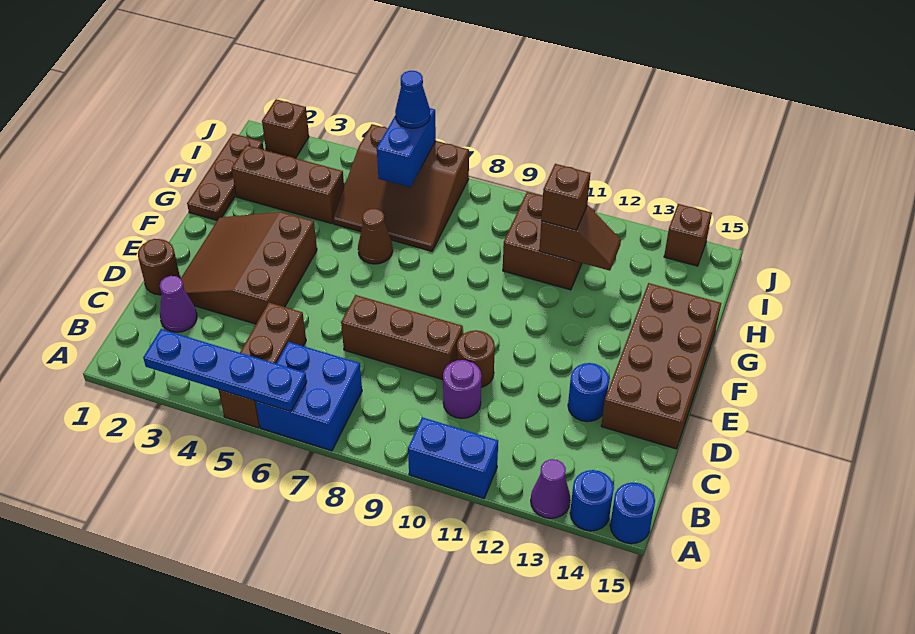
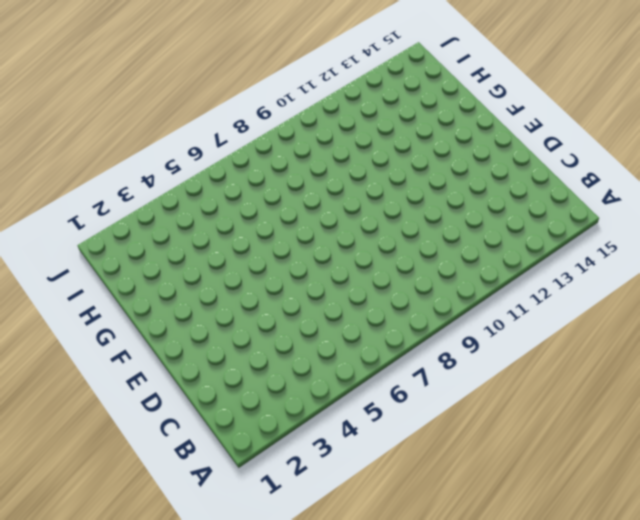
none -> brown 1x3 brick [219,303,306,428]
none -> blue 2x2 brick [256,342,362,451]
none -> blue 1x2 brick [408,417,498,498]

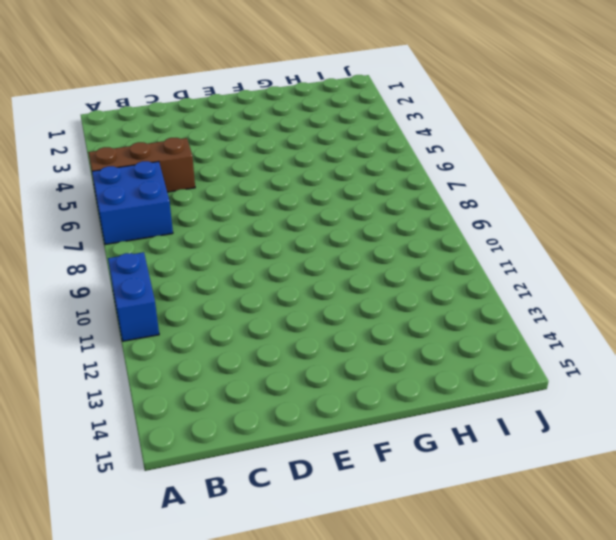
none -> purple 1x1 cone [531,459,570,518]
none -> blue 1x1 round brick [570,470,614,531]
none -> blue 1x1 round brick [610,483,655,544]

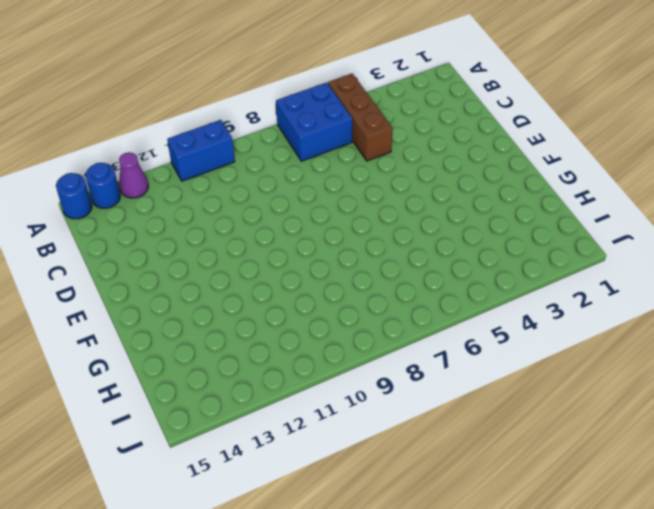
none -> purple 1x1 cone [160,276,197,332]
none -> purple 1x1 round brick [443,360,481,418]
none -> brown 1x1 round brick [138,239,180,295]

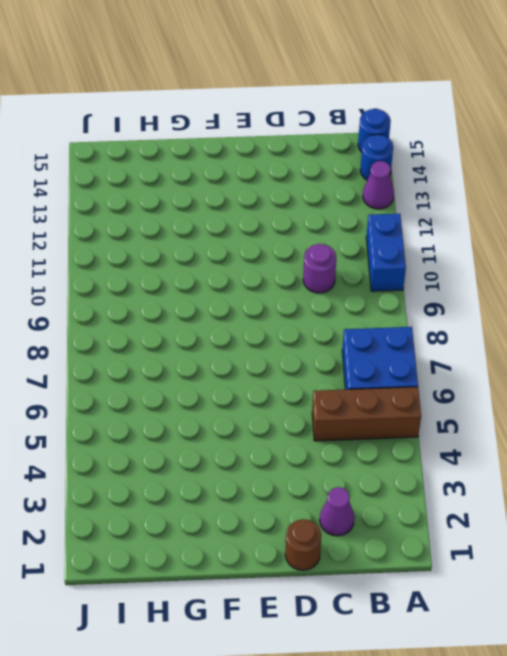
none -> brown 3x3 slope [181,212,317,324]
none -> brown 1x3 brick [341,295,463,380]
none -> brown 1x1 round brick [457,330,495,387]

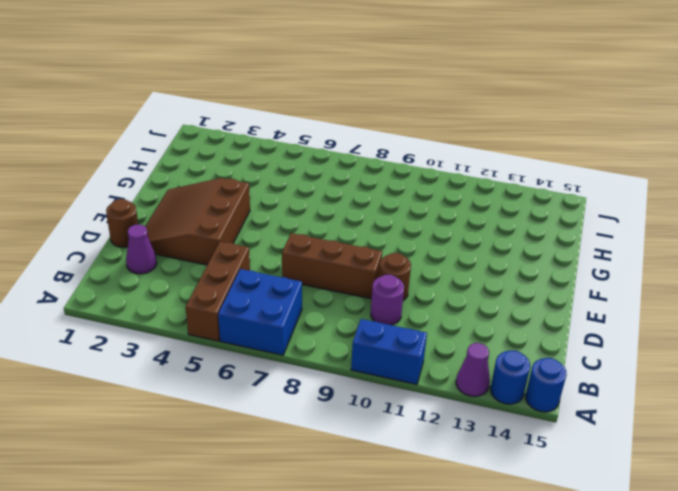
none -> blue 1x1 round brick [568,363,609,422]
none -> brown 2x4 brick [601,283,721,449]
none -> brown 1x3 plate [187,134,264,220]

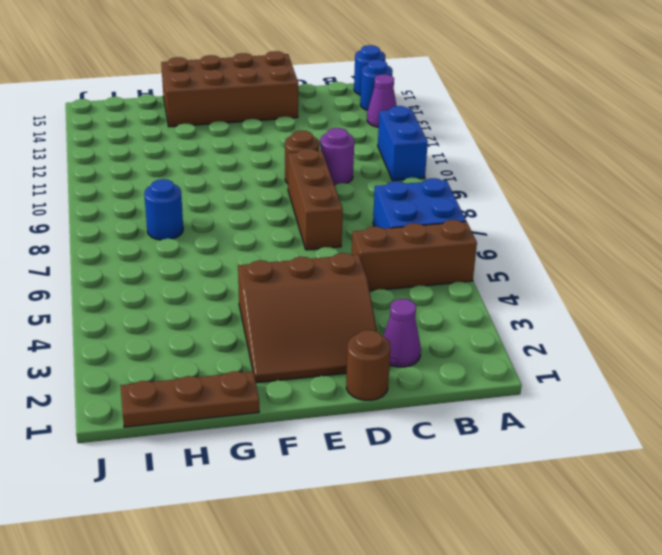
blue 1x1 round brick [144,179,183,240] -> blue 1x1 round brick moved to [568,363,609,422]
none -> brown 1x1 cone [358,209,393,264]
none -> brown 1x3 brick [232,145,344,224]
none -> brown 3x3 slope [333,124,469,251]

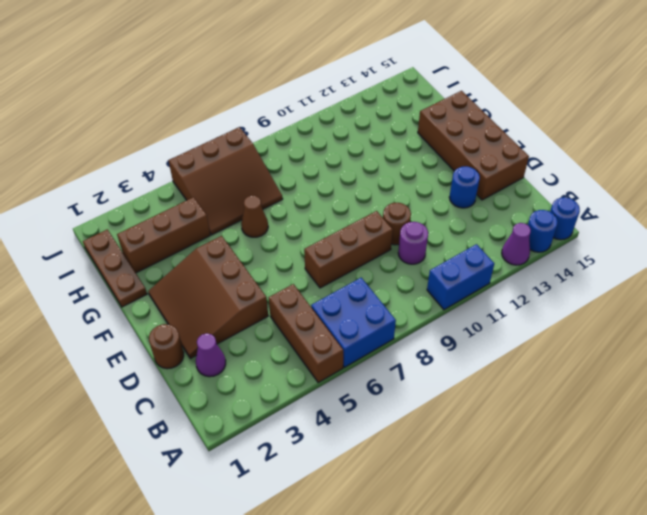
none -> brown 2x2 brick [503,192,595,290]
none -> brown 1x1 brick [262,99,309,158]
none -> brown 1x1 brick [664,204,712,266]

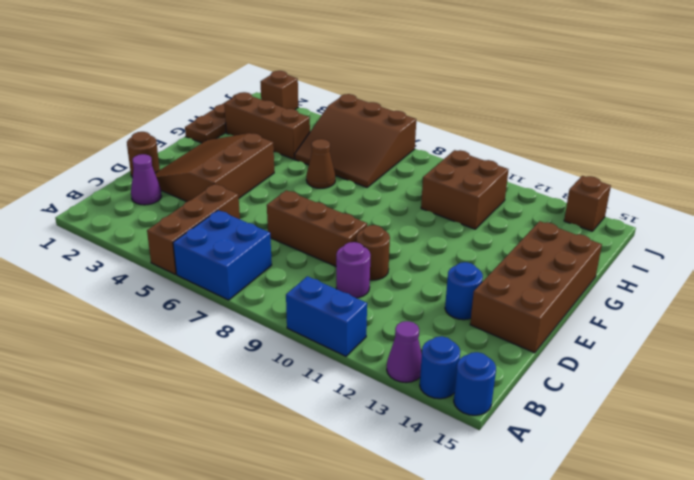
none -> blue 1x4 plate [143,329,307,412]
none -> brown 1x2 slope [539,205,621,271]
none -> blue 1x2 brick [377,108,436,187]

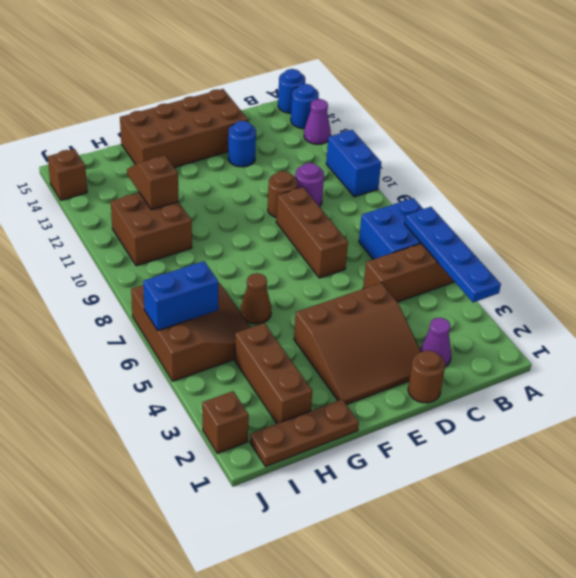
none -> brown 1x1 brick [541,164,590,230]
none -> blue 1x1 cone [395,71,430,128]

